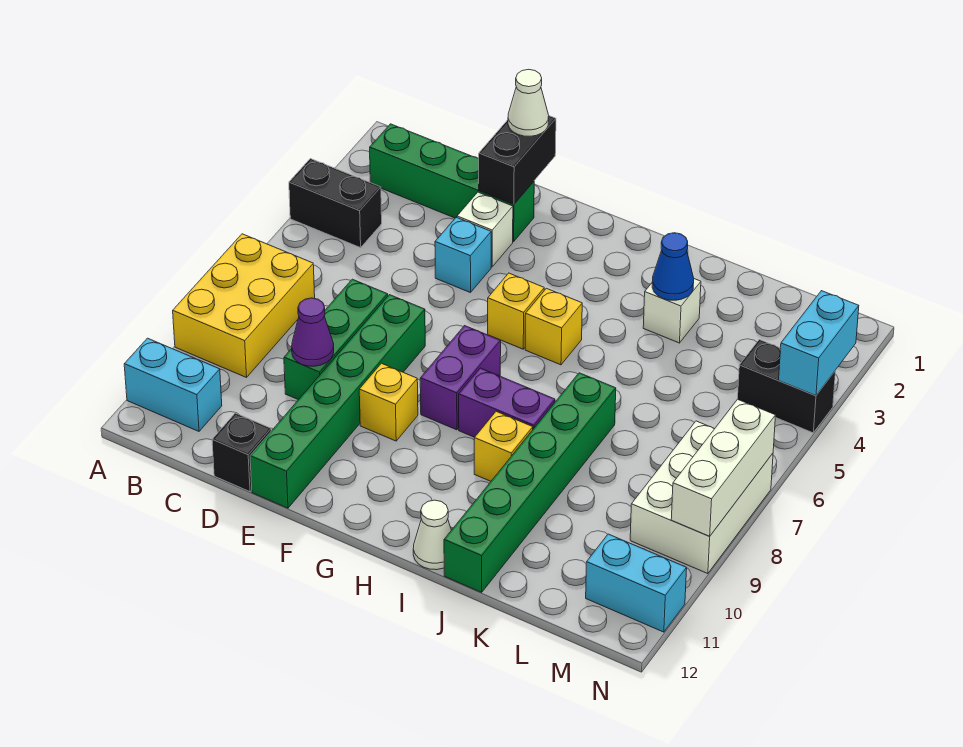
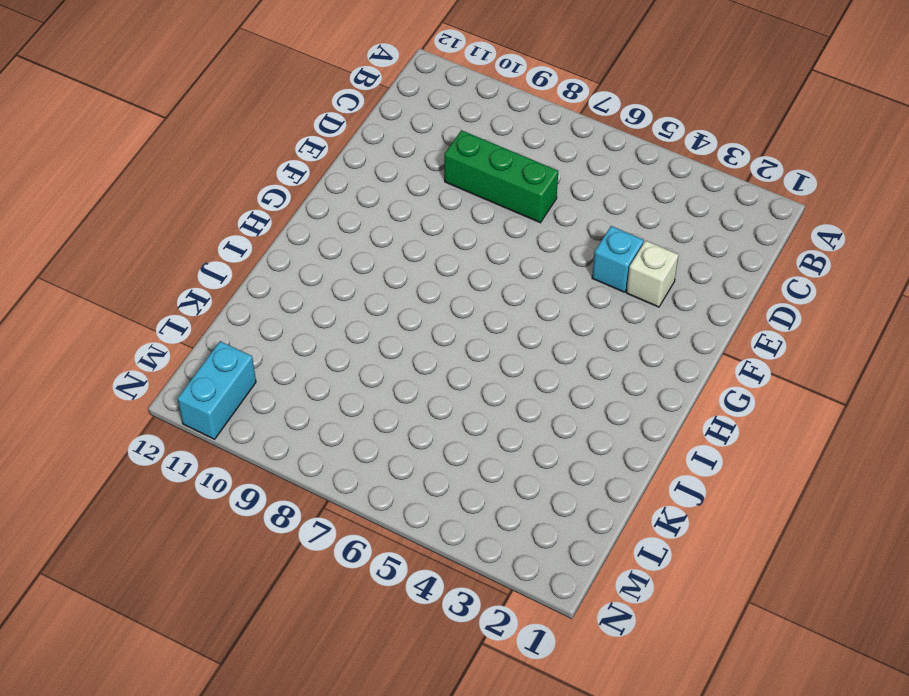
none -> black 1x2 brick [289,159,382,248]
none -> yellow 2x3 brick [173,234,315,378]
none -> cyan 1x2 brick [124,338,222,431]

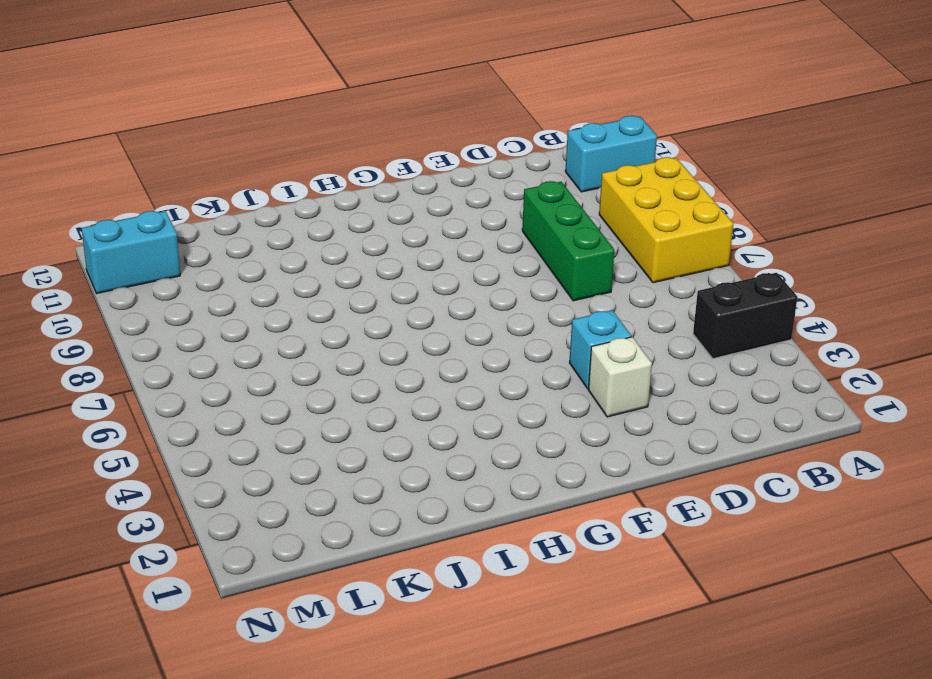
none -> green 1x4 brick [370,124,534,242]
none -> black 1x1 brick [212,413,271,492]
none -> green 1x6 brick [250,295,425,508]

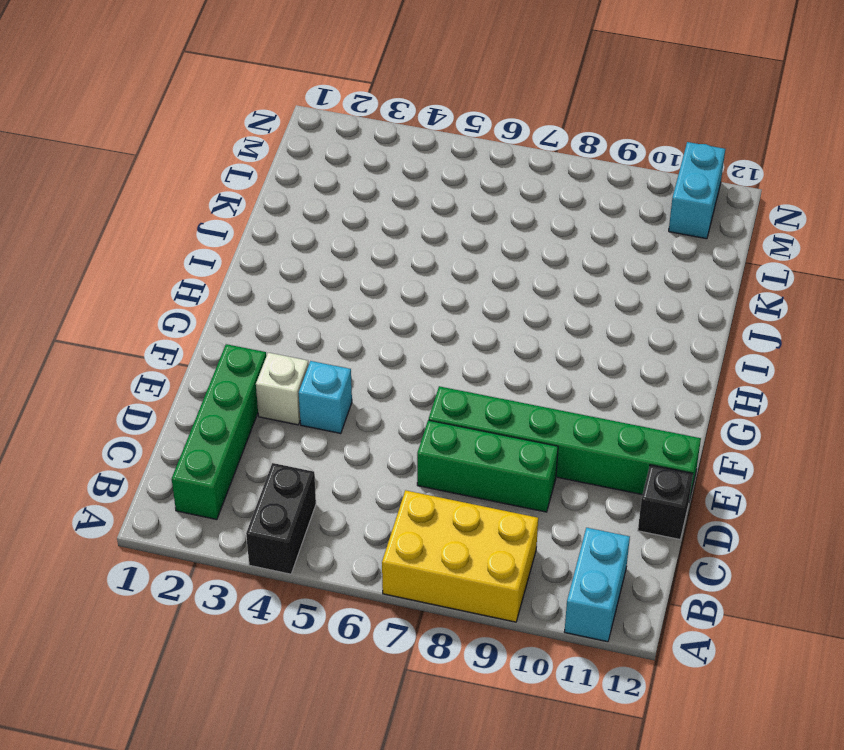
none -> yellow 1x1 brick [359,363,418,441]
none -> yellow 1x1 brick [488,273,544,349]
none -> purple 1x2 brick [420,326,501,430]

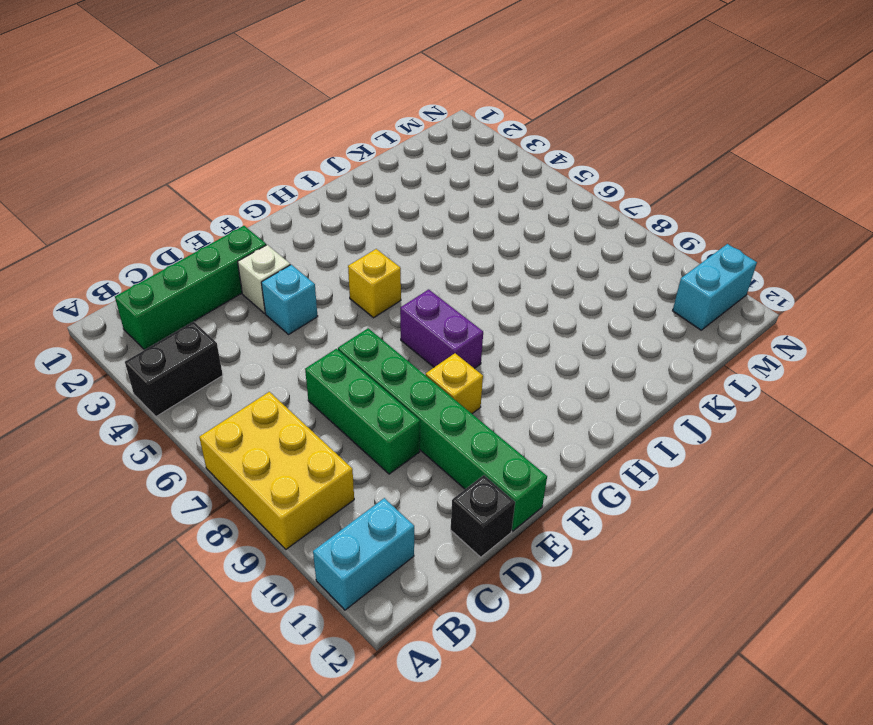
none -> yellow 1x1 brick [525,288,582,365]
none -> purple 1x2 brick [459,368,555,437]
none -> yellow 1x1 brick [474,411,533,481]

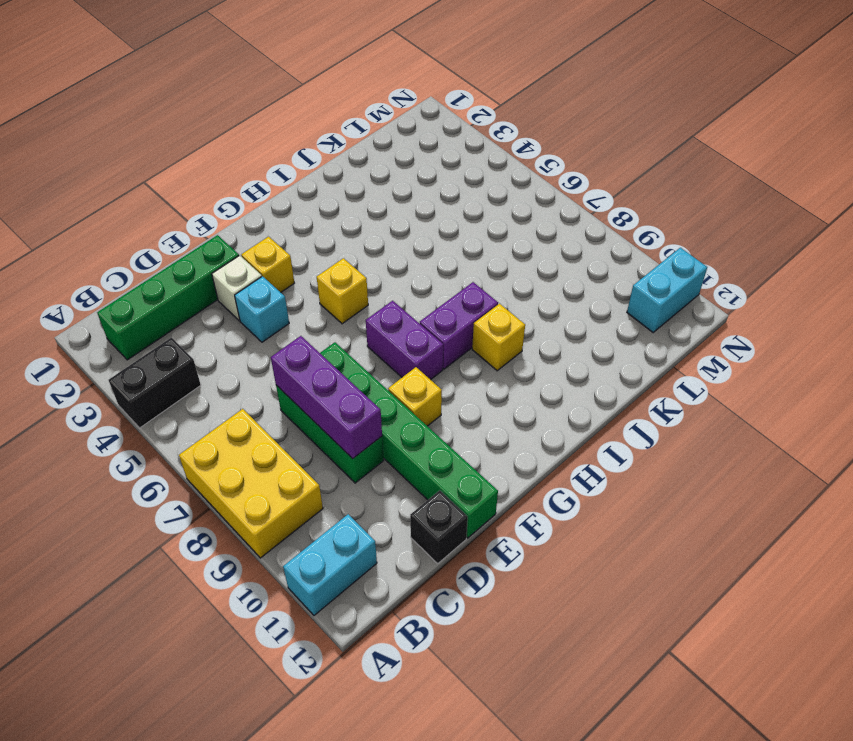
purple 1x3 brick [271,336,382,459] -> purple 1x1 cone [292,298,334,366]
yellow 1x1 brick [241,237,294,292] -> yellow 1x1 brick moved to [525,288,582,365]
none -> white 1x1 cone [413,500,451,570]
none -> white 1x1 brick [643,279,701,343]
none -> green 1x6 brick [444,373,616,592]

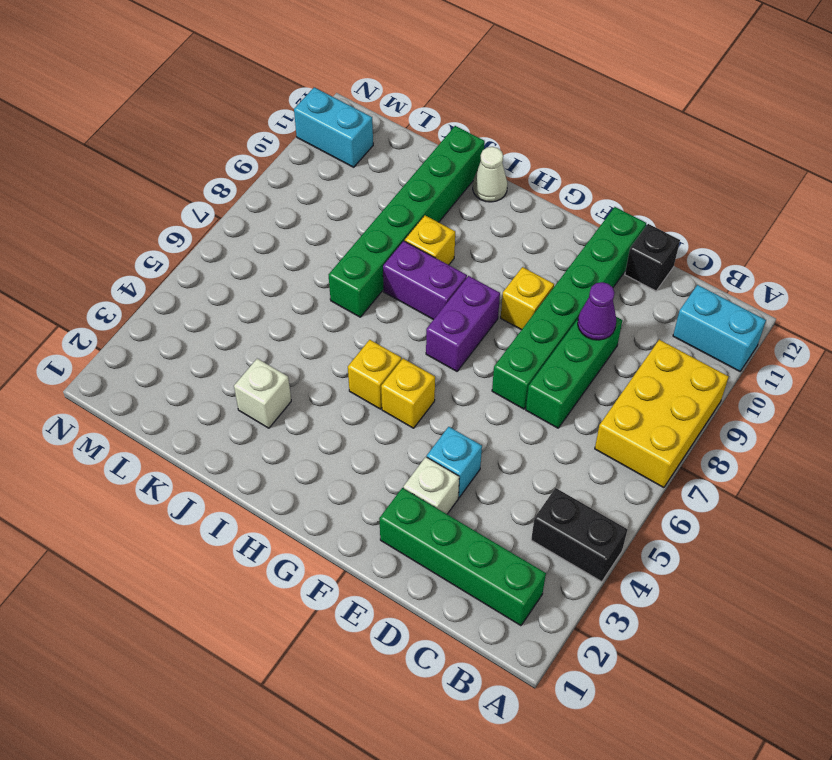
none -> black 1x2 brick [738,340,836,433]
none -> white 2x3 brick [630,421,773,574]
none -> black 1x2 brick [479,116,556,204]

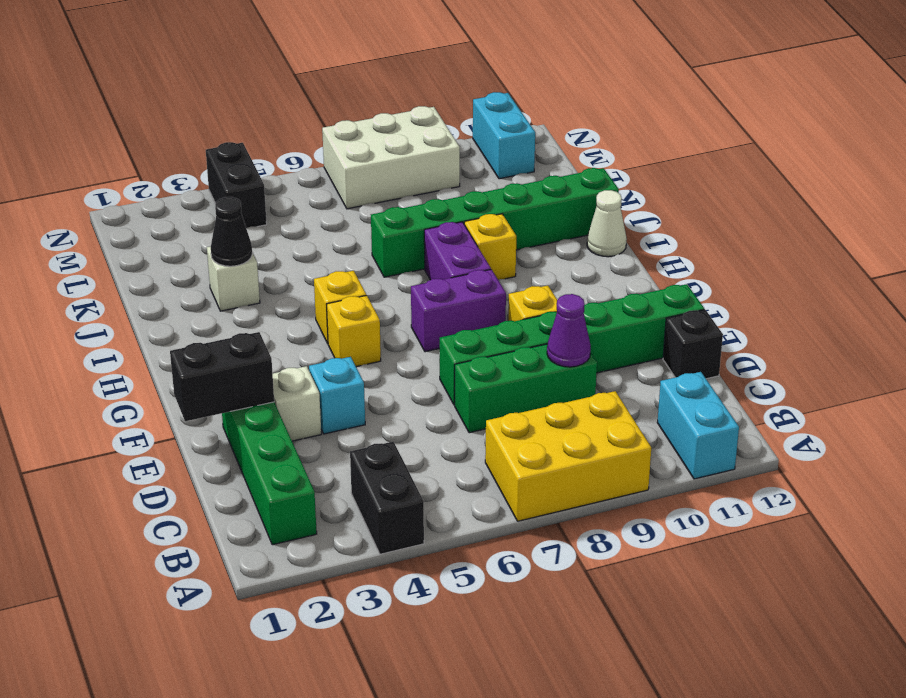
black 1x1 cone [211,197,252,266] -> blue 1x1 cone [652,233,694,300]
none -> cyan 1x2 brick [779,291,859,396]
none -> white 1x3 brick [671,399,776,536]
none -> white 1x1 cone [508,69,549,136]

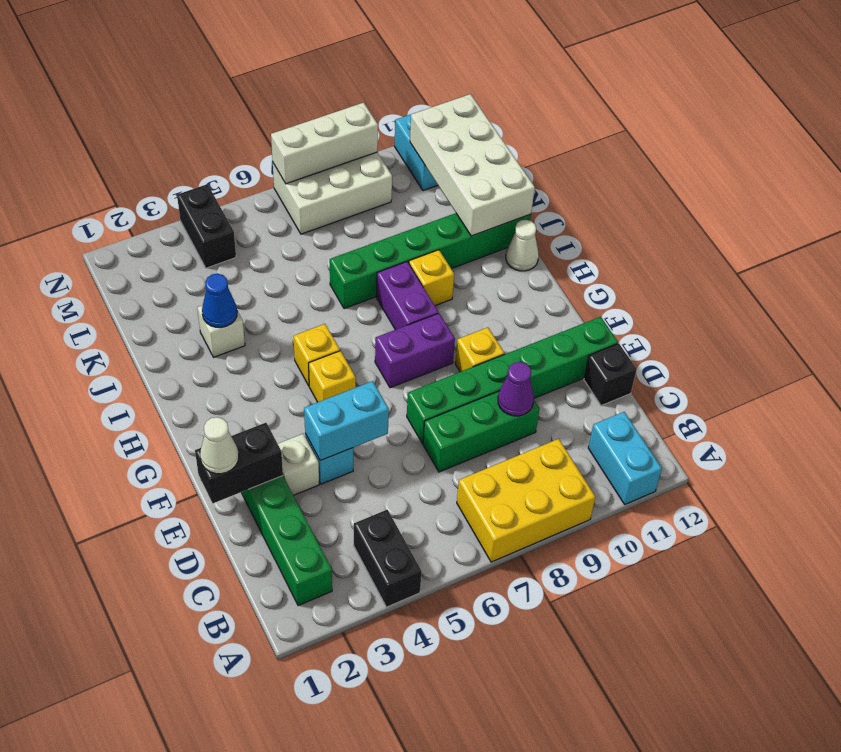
cyan 1x2 brick [304,381,389,461] -> cyan 1x2 brick moved to [779,291,859,396]
white 2x4 brick [410,94,535,236] -> none

